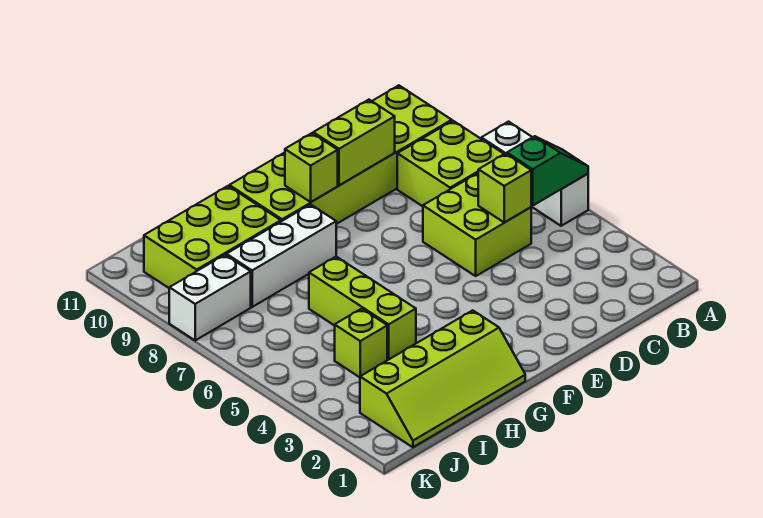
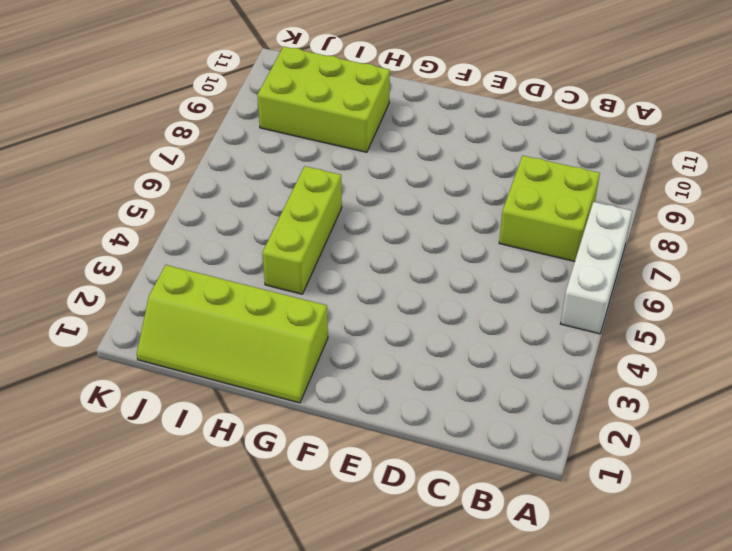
none -> lime 2x6 brick [229,85,452,224]
none -> lime 2x2 brick [423,173,531,276]
none -> white 1x3 brick [226,205,336,307]

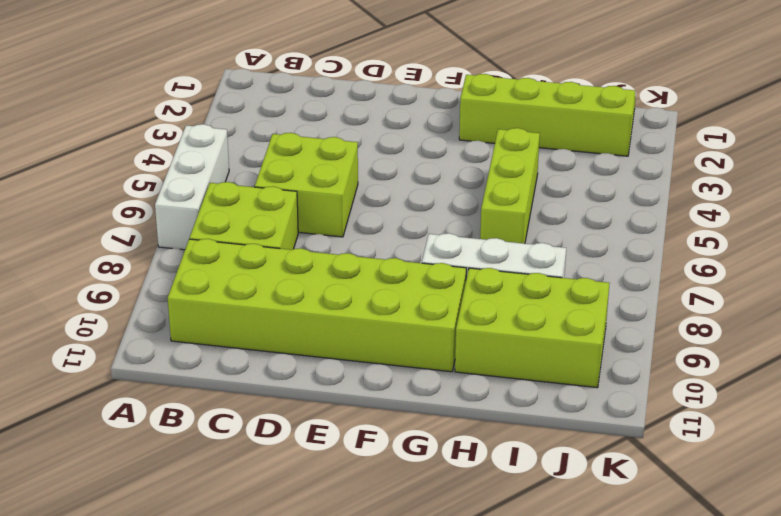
none -> lime 1x1 brick [335,309,387,377]
none -> white 1x2 brick [169,255,251,340]
none -> green 1x2 slope [507,136,588,206]

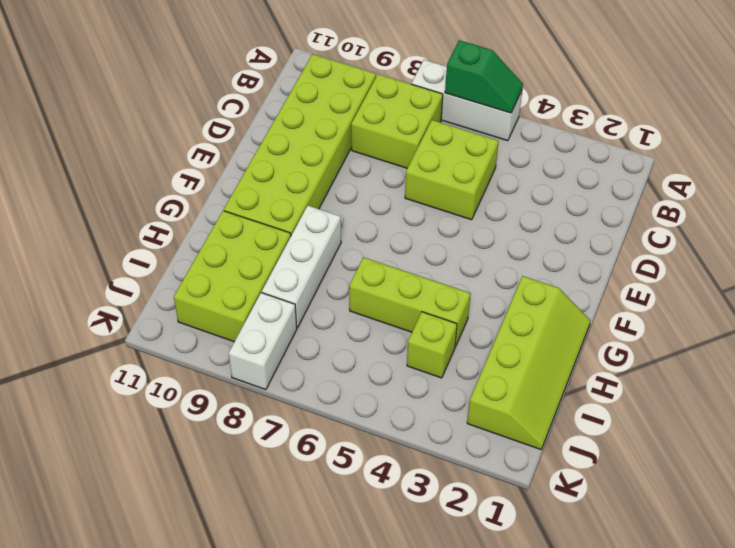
green 1x2 slope [445,40,523,113] -> green 1x2 slope turned to [507,136,588,206]
none -> lime 1x1 brick [478,153,531,222]
none -> lime 1x2 brick [313,100,395,185]
none -> lime 1x1 brick [285,133,338,202]

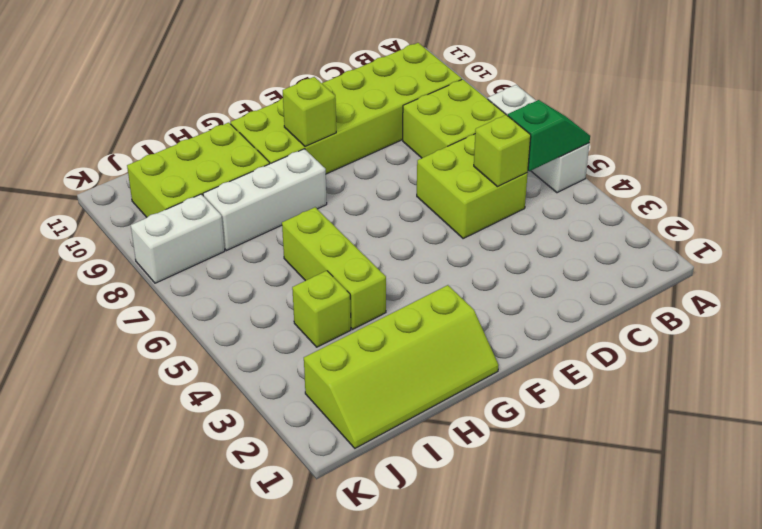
none -> lime 1x2 brick [313,100,395,185]

